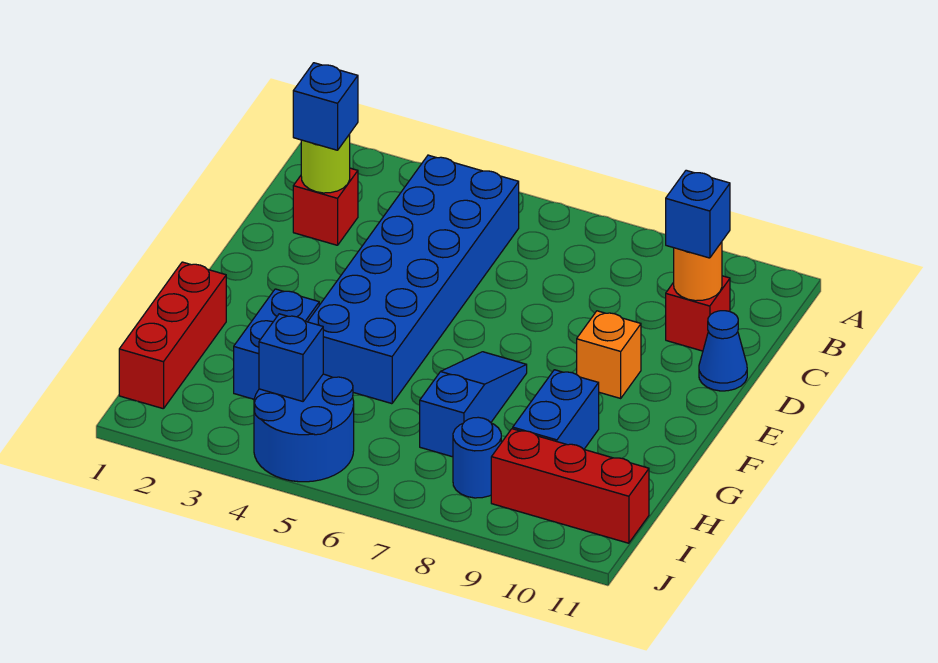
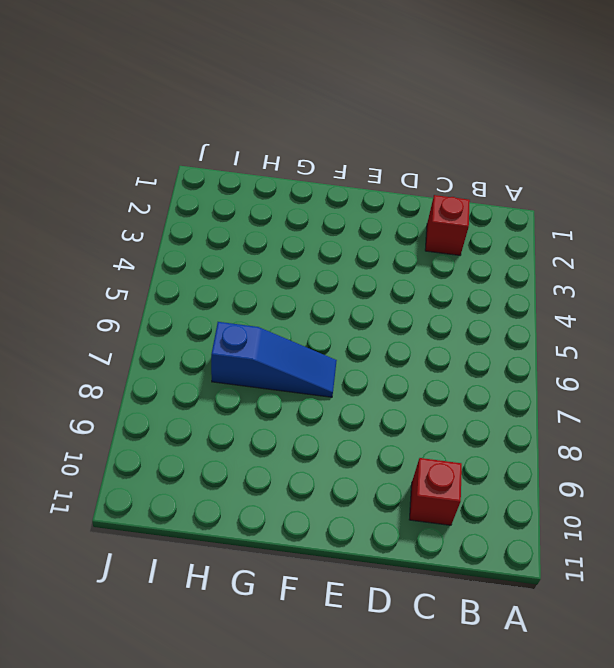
none -> blue 2x6 brick [308,155,519,404]
none -> blue 1x1 cone [699,311,747,391]
none -> orange 1x1 brick [577,311,641,398]

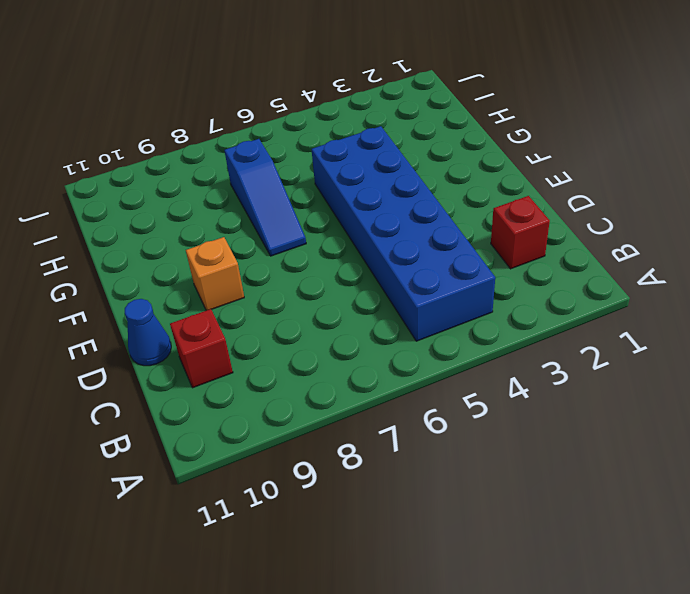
none -> red 1x3 brick [119,262,226,409]
none -> blue 1x2 brick [234,289,319,399]
none -> blue 1x2 brick [513,370,599,449]

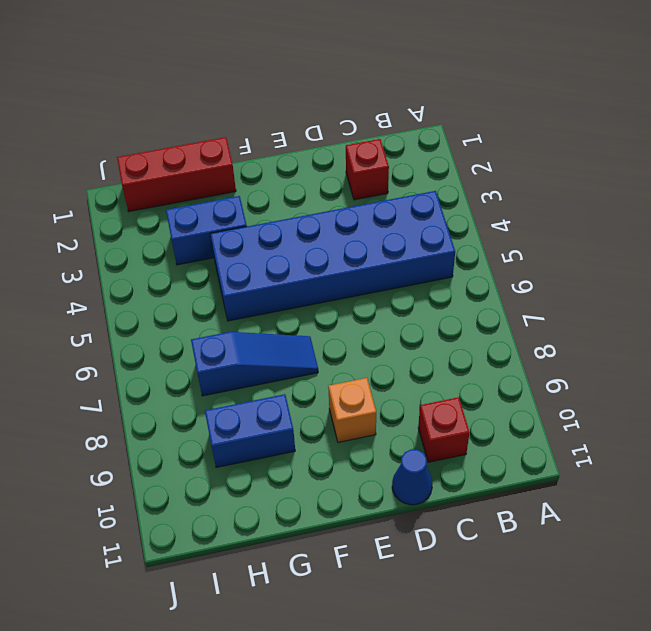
none -> blue 2x2 round brick [254,374,354,482]
none -> blue 1x1 round brick [453,417,501,498]
none -> red 1x3 brick [491,429,649,543]

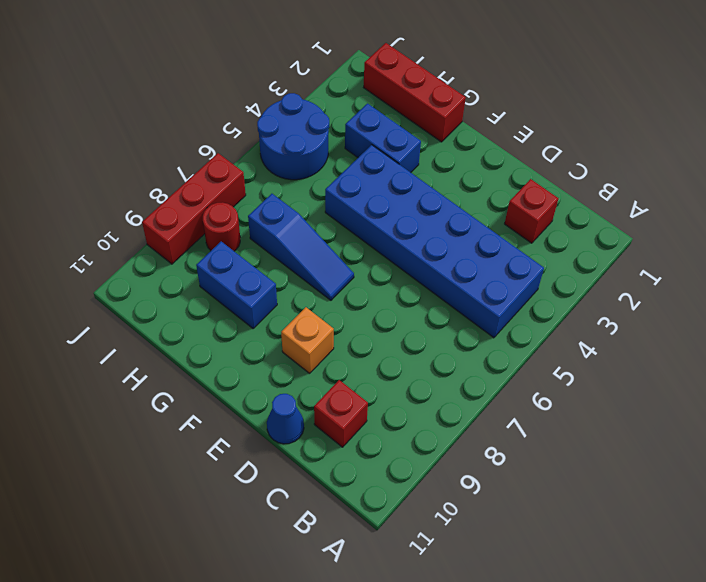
red 1x1 round brick [203,202,240,251] -> blue 1x1 round brick [453,417,501,498]
red 1x3 brick [142,153,246,264] -> red 1x3 brick moved to [491,429,649,543]
none -> lime 1x1 round brick [301,134,350,193]
none -> orange 1x1 round brick [674,242,722,301]
none -> blue 1x1 brick [259,314,323,401]

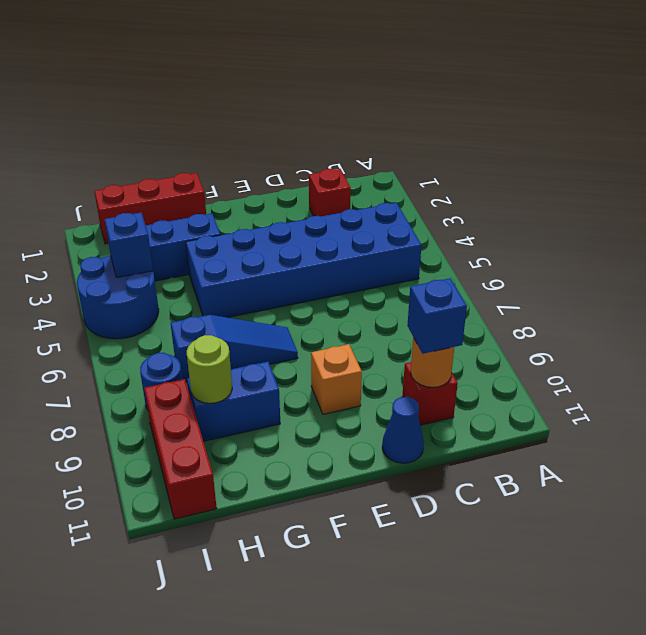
lime 1x1 round brick [187,335,232,403] -> lime 1x1 round brick moved to [301,134,350,193]
none -> blue 1x1 brick [293,63,358,150]

